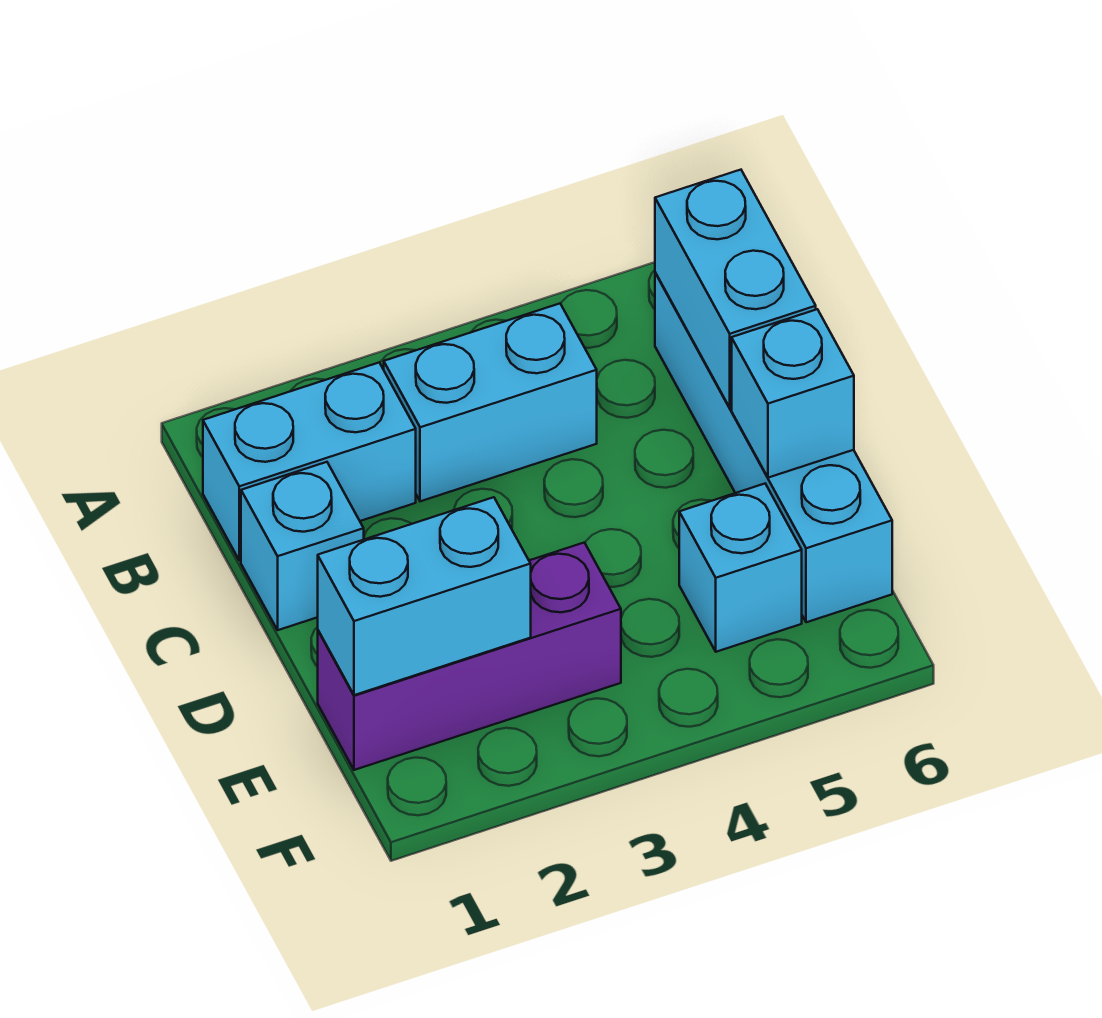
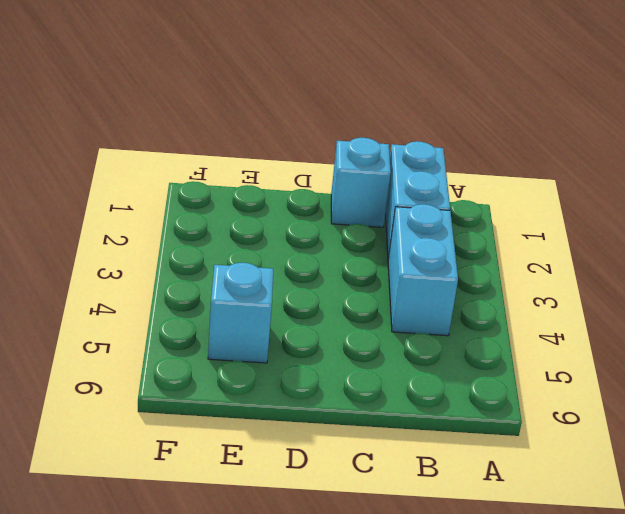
none -> cyan 1x4 brick [655,273,892,622]
none -> purple 1x3 brick [318,543,621,770]

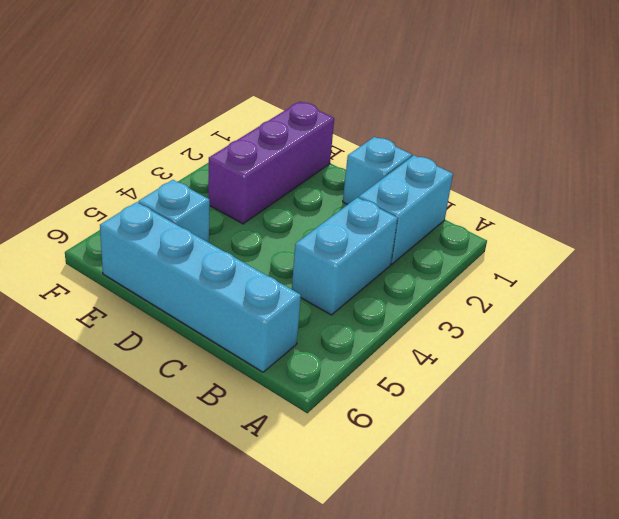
none -> cyan 1x2 brick [655,170,816,408]
none -> cyan 1x1 brick [732,309,854,478]

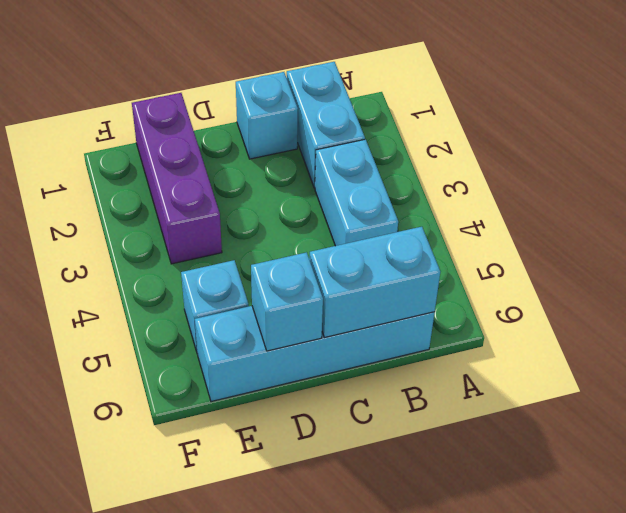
none -> cyan 1x2 brick [318,497,531,695]

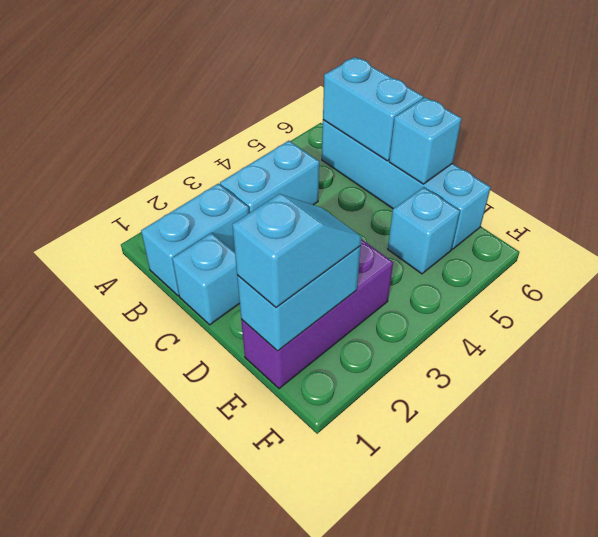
cyan 1x2 slope [232,194,361,307] -> none

